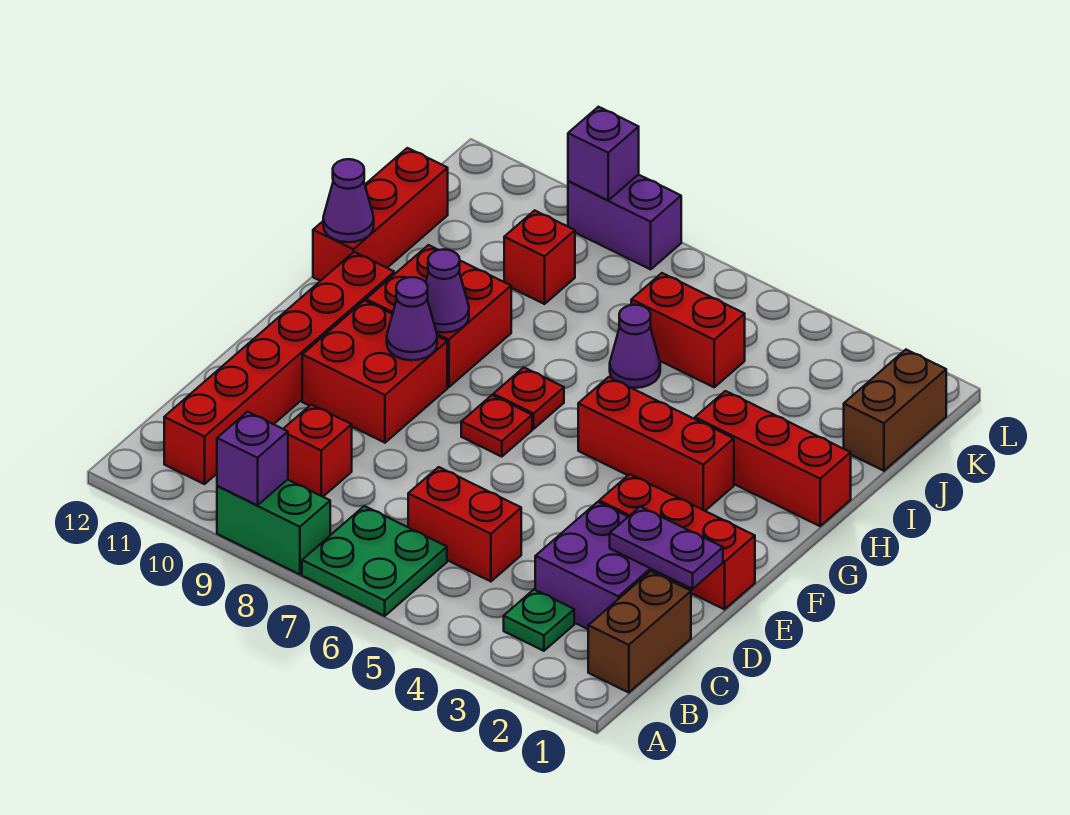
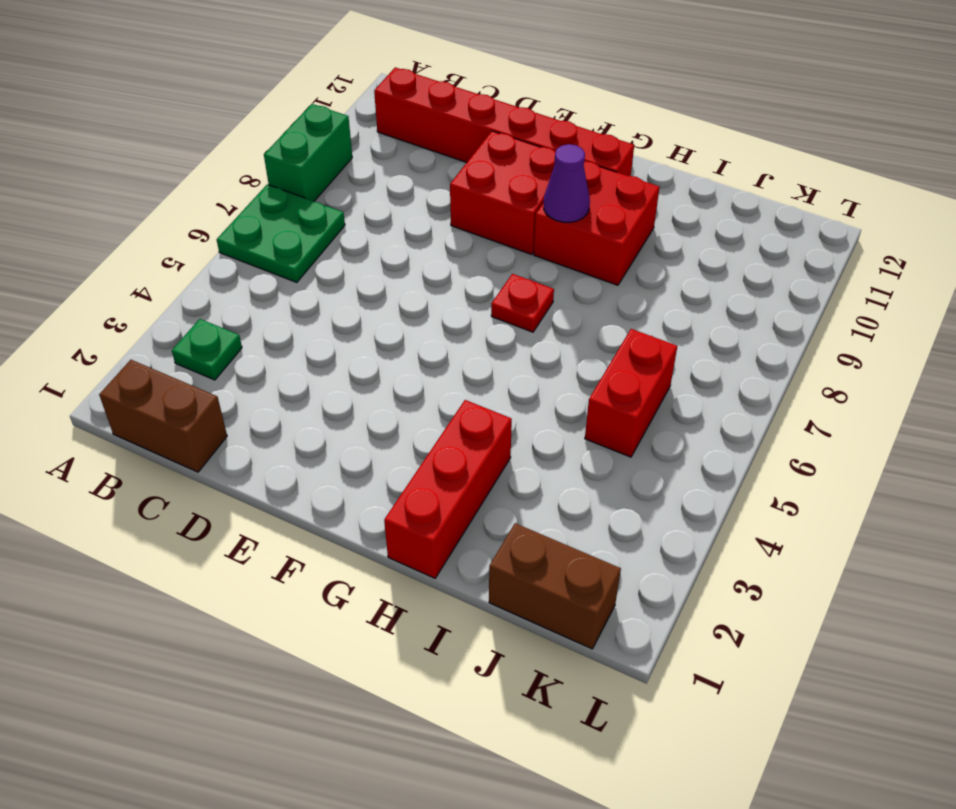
none -> purple 2x2 brick [535,502,681,629]
none -> red 1x2 brick [408,467,521,581]
none -> red 1x1 brick [284,404,352,497]

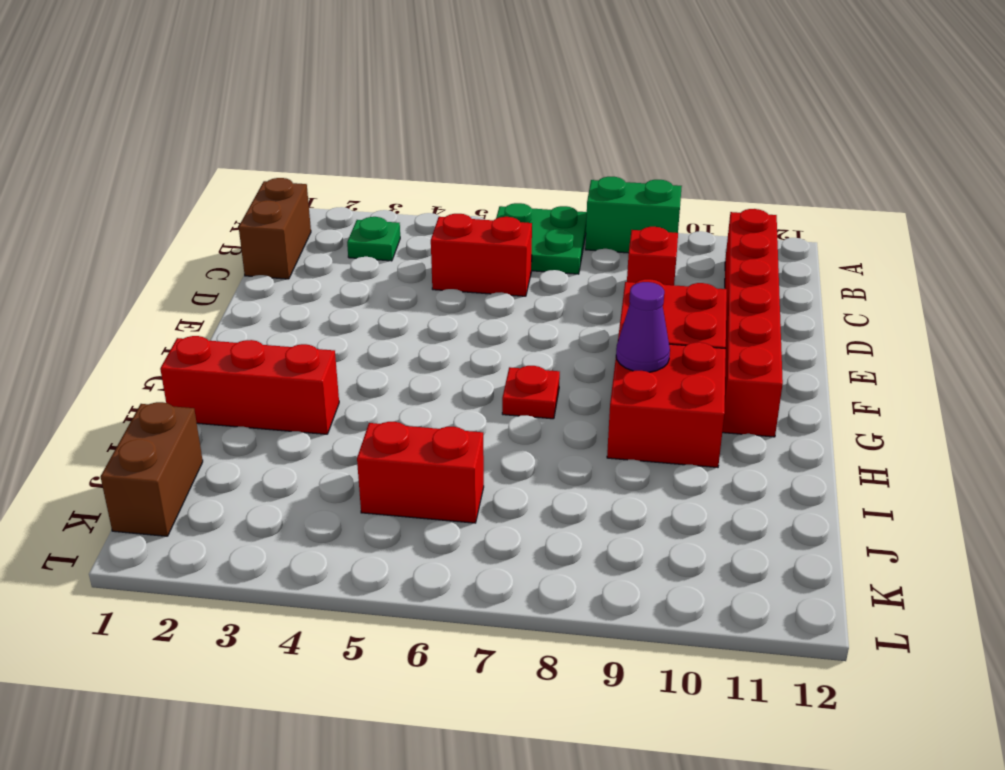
none -> purple 2x2 brick [535,502,681,629]
none -> red 1x3 brick [599,474,755,609]
none -> red 1x1 plate [461,395,532,457]

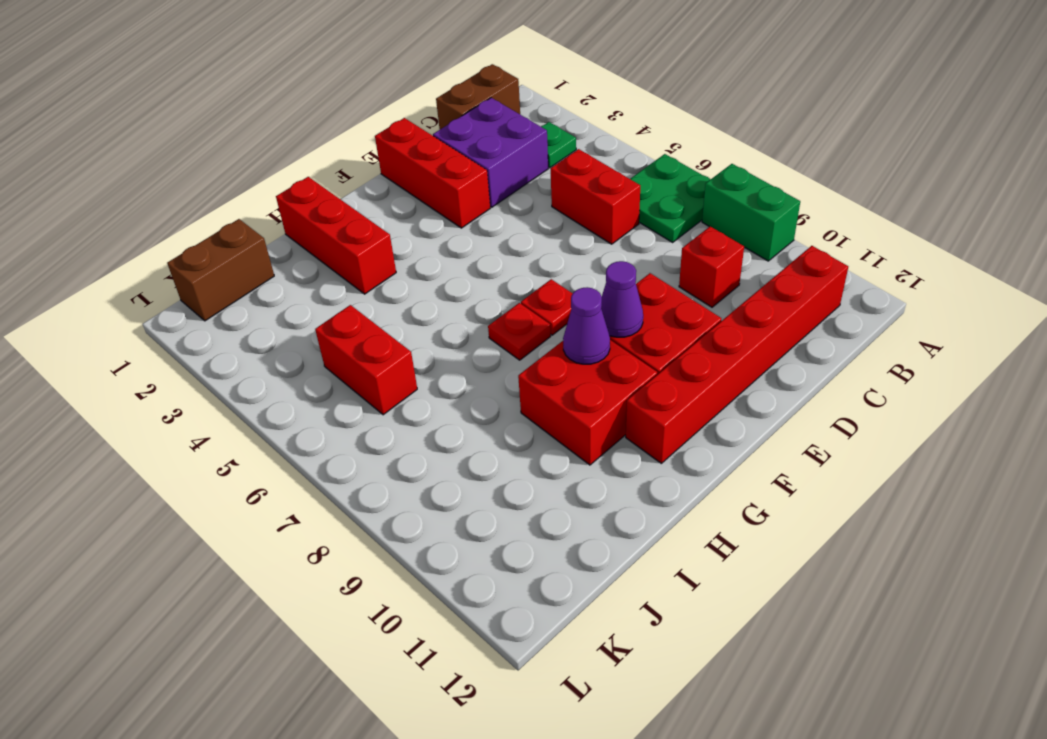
none -> red 1x3 brick [578,377,734,511]
none -> red 1x3 brick [313,148,448,281]
none -> purple 1x1 cone [610,305,660,388]

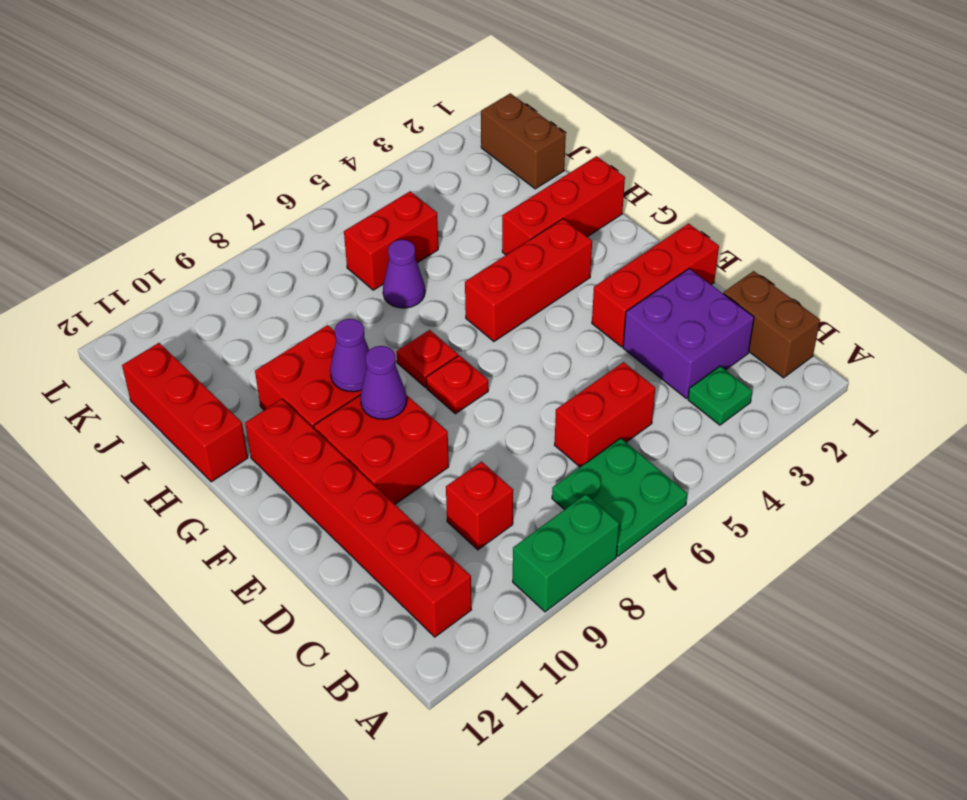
none -> red 1x1 brick [504,210,575,304]
none -> purple 1x2 brick [568,175,681,269]
none -> purple 1x1 brick [217,412,288,505]

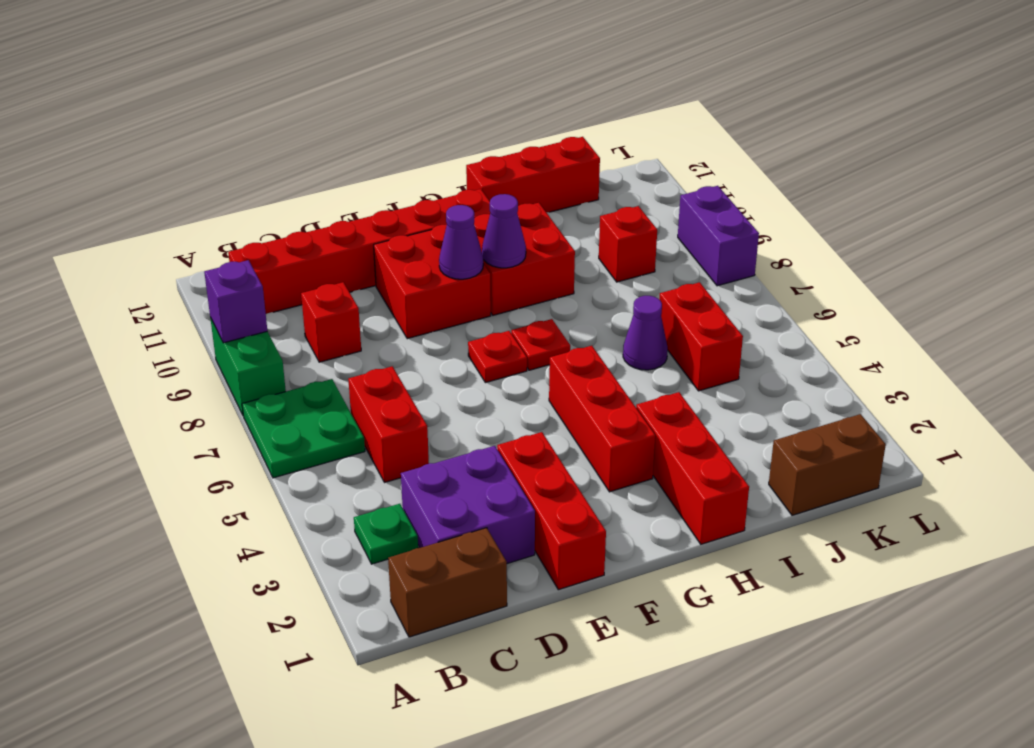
none -> purple 1x2 plate [610,507,723,589]
none -> purple 1x1 cone [323,159,374,242]
none -> purple 1x1 brick [568,107,639,200]

